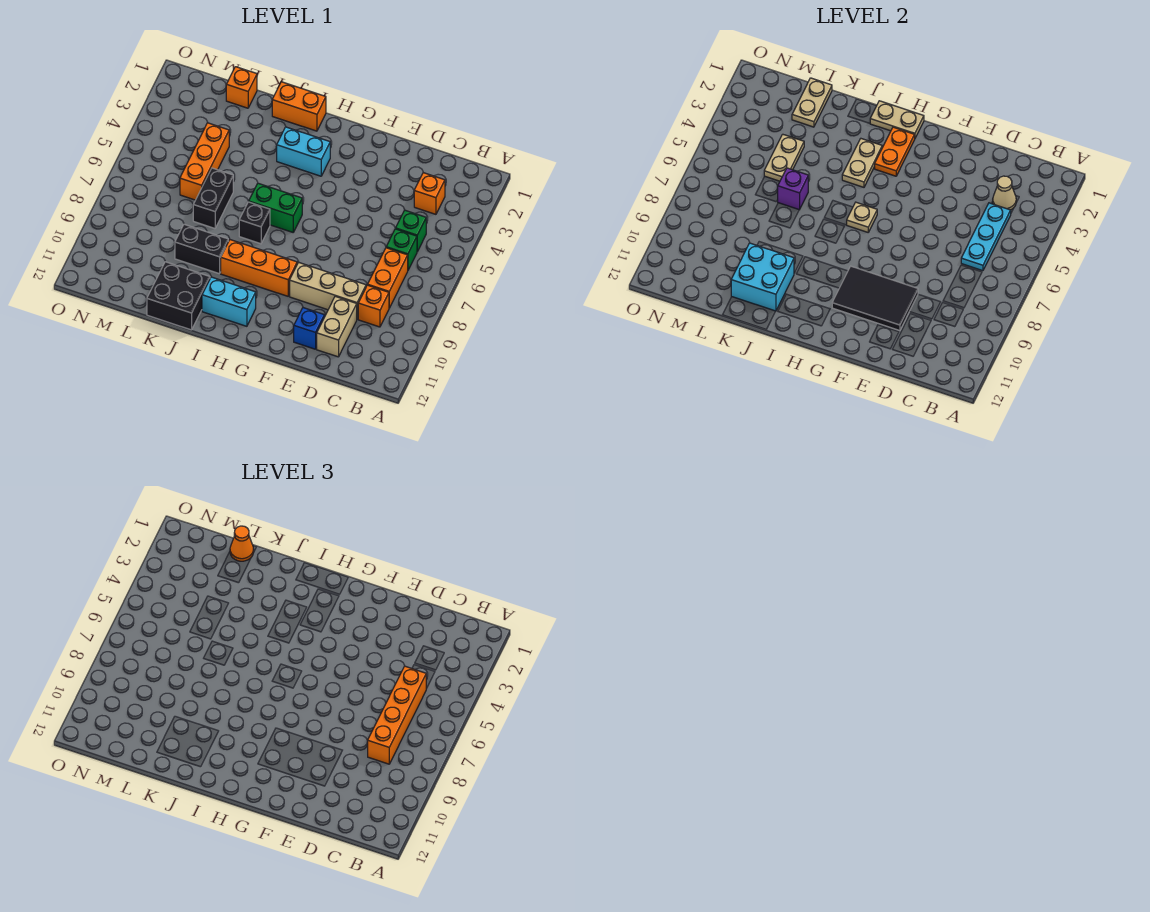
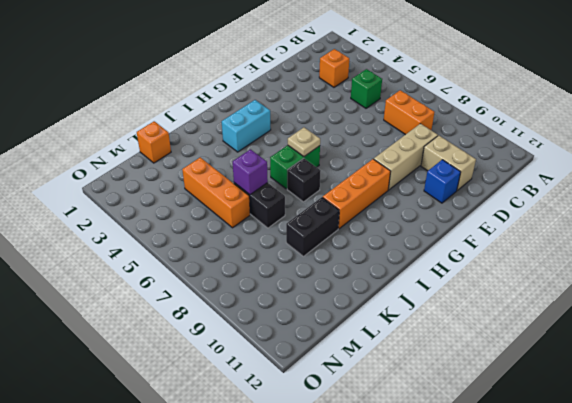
none -> green 1x1 brick [386,229,417,270]
none -> orange 1x1 brick [358,285,389,327]
none -> cyan 1x2 brick [202,277,256,326]
none -> orange 1x2 brick [272,82,326,131]

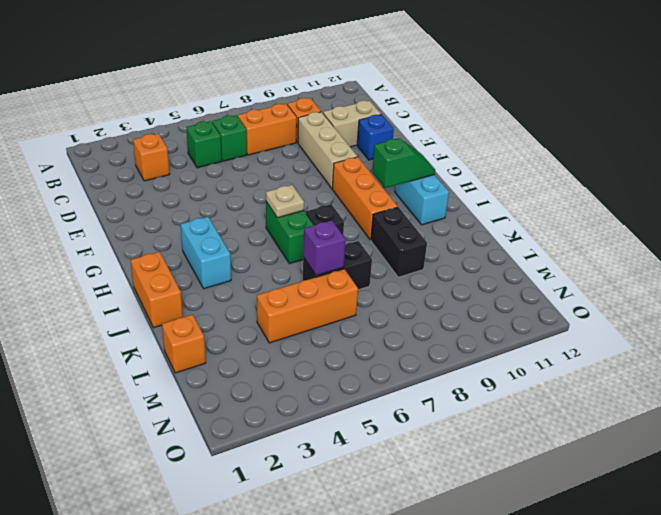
green 1x2 slope [372,138,435,188] -> none
none -> black 2x2 brick [147,262,210,330]
none -> tan 1x1 cone [993,176,1016,210]
none -> cyan 1x3 plate [961,203,1011,271]
none -> black 2x3 tile [832,266,918,331]

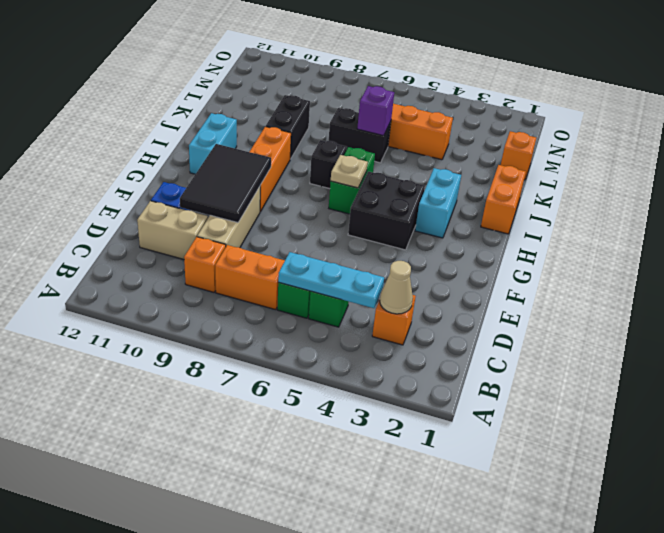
black 2x2 brick [348,171,425,250] -> black 2x2 brick moved to [147,262,210,330]
none -> tan 1x2 plate [870,101,924,138]
none -> orange 1x2 plate [875,127,915,176]
none -> tan 1x2 plate [842,139,882,187]
none -> cyan 2x2 brick [731,243,794,311]

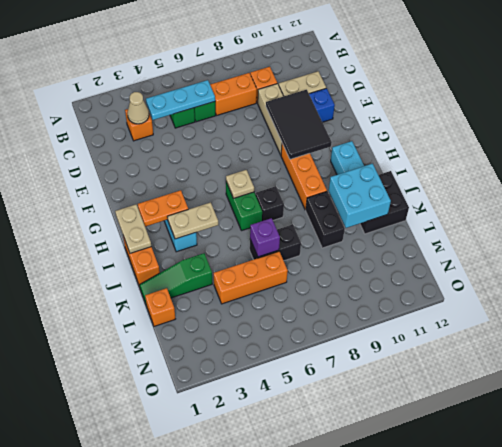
green 1x3 slope [139,253,212,306] -> none
none -> tan 1x2 plate [792,78,832,127]
none -> tan 1x2 plate [764,134,804,181]
none -> orange 1x4 brick [368,666,427,764]
none -> orange 1x1 cone [230,526,254,561]

